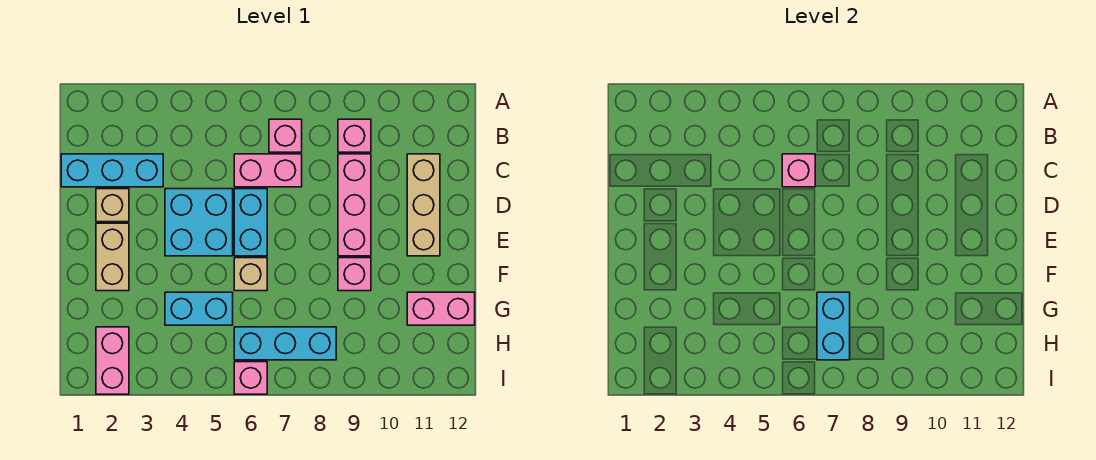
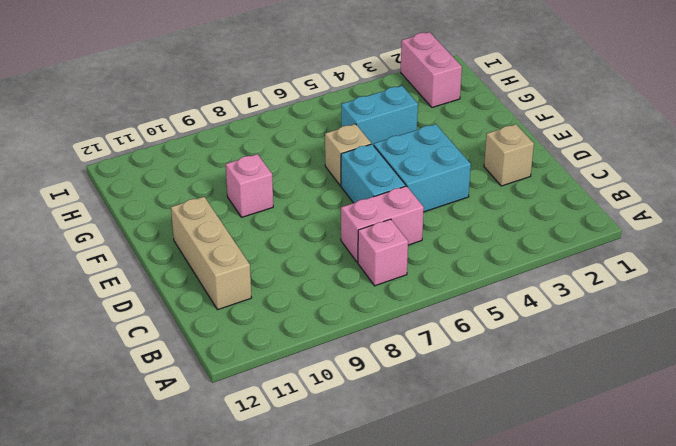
none -> pink 1x1 brick [338,119,371,152]
none -> cyan 1x3 brick [61,154,163,187]
none -> pink 1x3 brick [338,154,371,256]

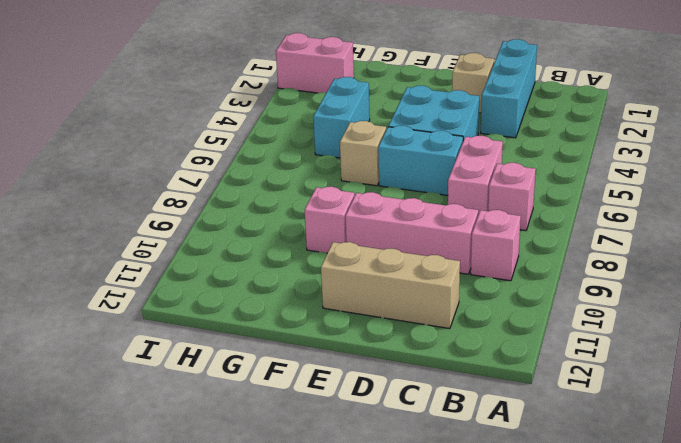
none -> tan 1x2 brick [96,223,129,291]
none -> pink 1x2 brick [407,292,475,325]
none -> cyan 1x3 brick [234,327,336,360]

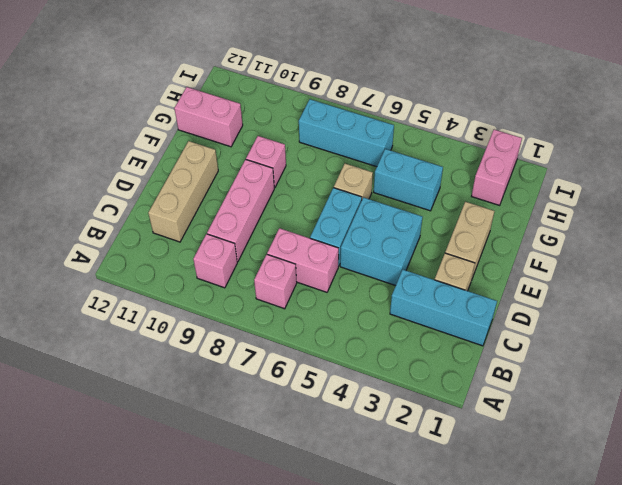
none -> pink 1x1 brick [234,362,267,394]
none -> pink 1x1 brick [782,154,815,187]
none -> cyan 1x2 brick [817,292,850,360]

